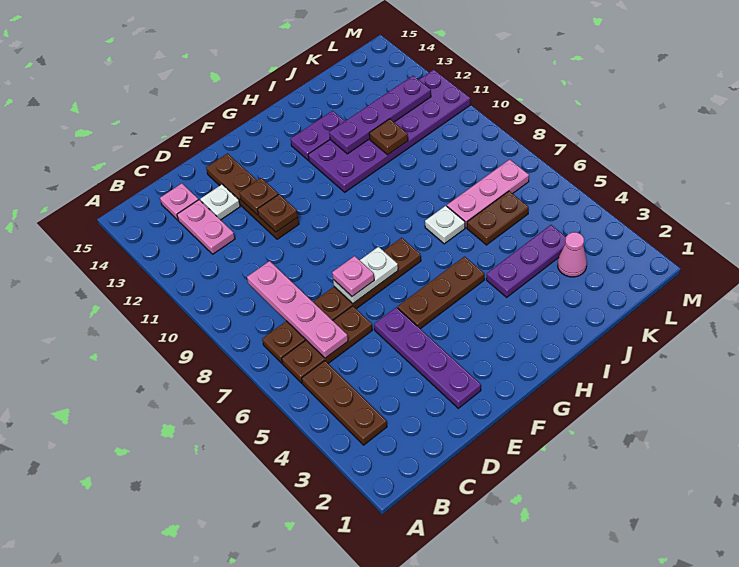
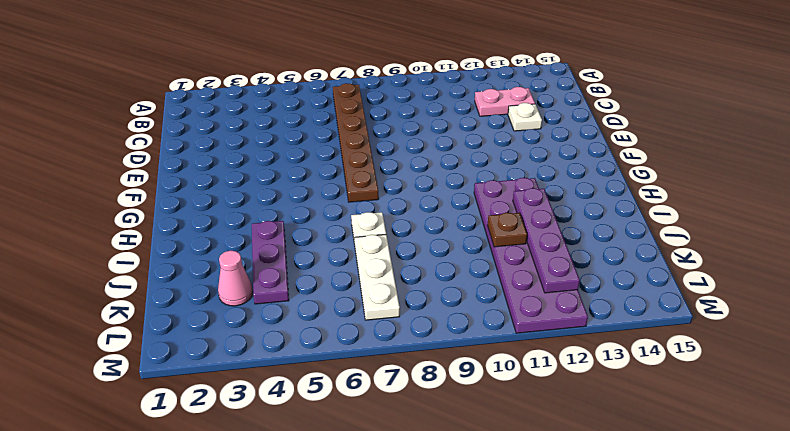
white 1x3 plate [355,235,400,320] -> pink 1x3 plate [447,159,529,228]
none -> brown 1x3 plate [302,361,387,445]
none -> brown 1x3 plate [282,306,372,383]
none -> pink 1x1 plate [160,183,198,220]

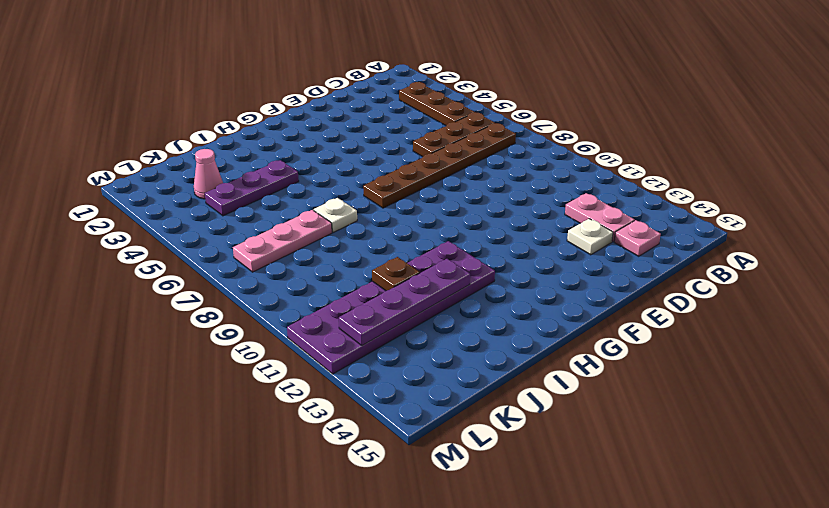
none -> purple 1x4 plate [374,307,481,408]
none -> brown 1x4 plate [206,153,299,239]
none -> brown 1x3 plate [398,256,485,329]

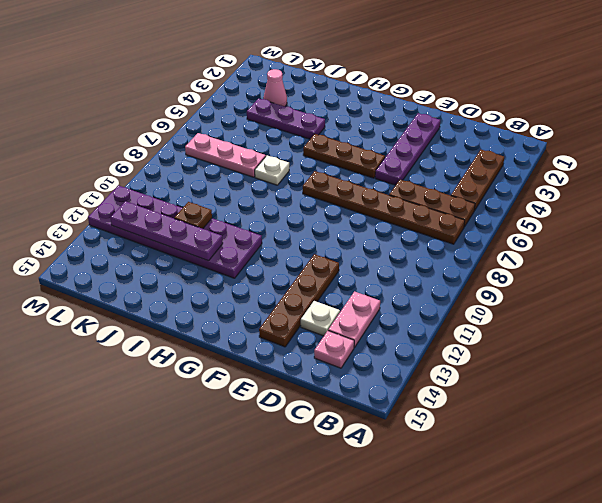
none -> purple 1x2 plate [290,111,345,160]
none -> brown 1x2 plate [467,191,529,245]
none -> pink 1x4 plate [247,261,348,358]

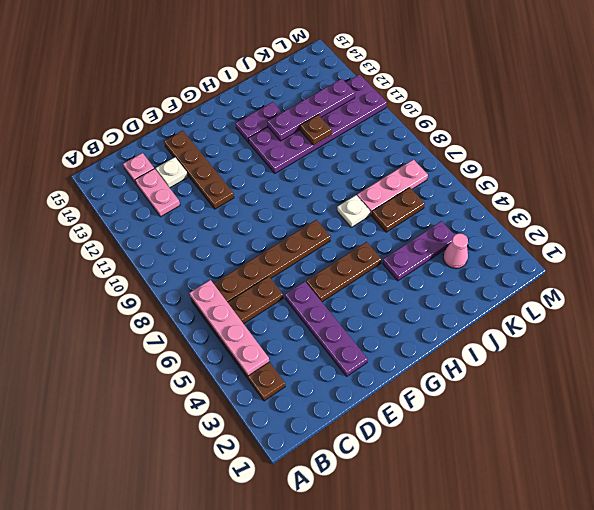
pink 1x4 plate [190,280,269,376] -> pink 1x4 plate moved to [247,261,348,358]
none -> white 1x2 plate [333,247,398,304]
none -> brown 1x1 plate [257,194,298,232]
none -> brown 1x1 plate [239,178,279,215]

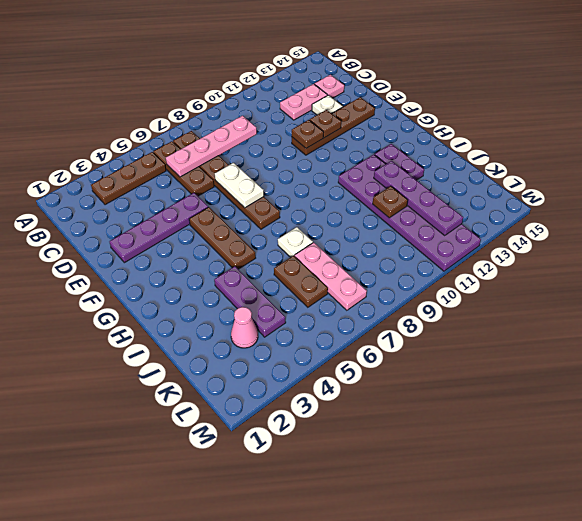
none -> pink 1x1 plate [332,256,374,296]

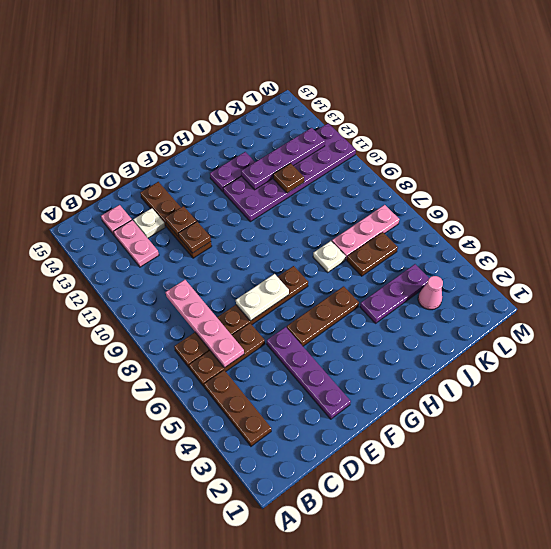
none -> pink 1x1 plate [332,256,374,296]

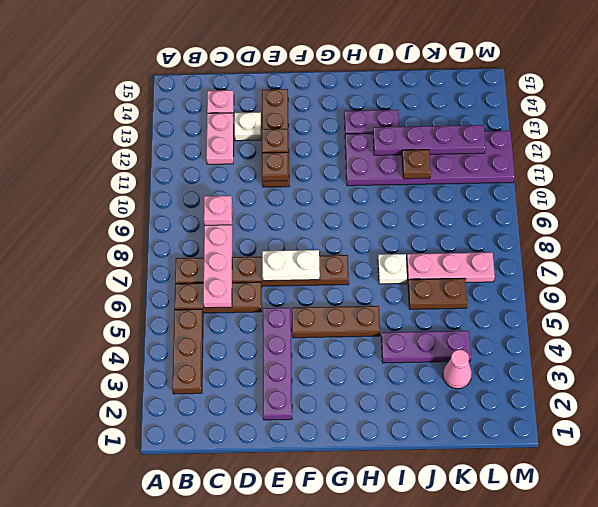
pink 1x1 plate [204,196,232,225] -> pink 1x1 plate moved to [332,256,374,296]

